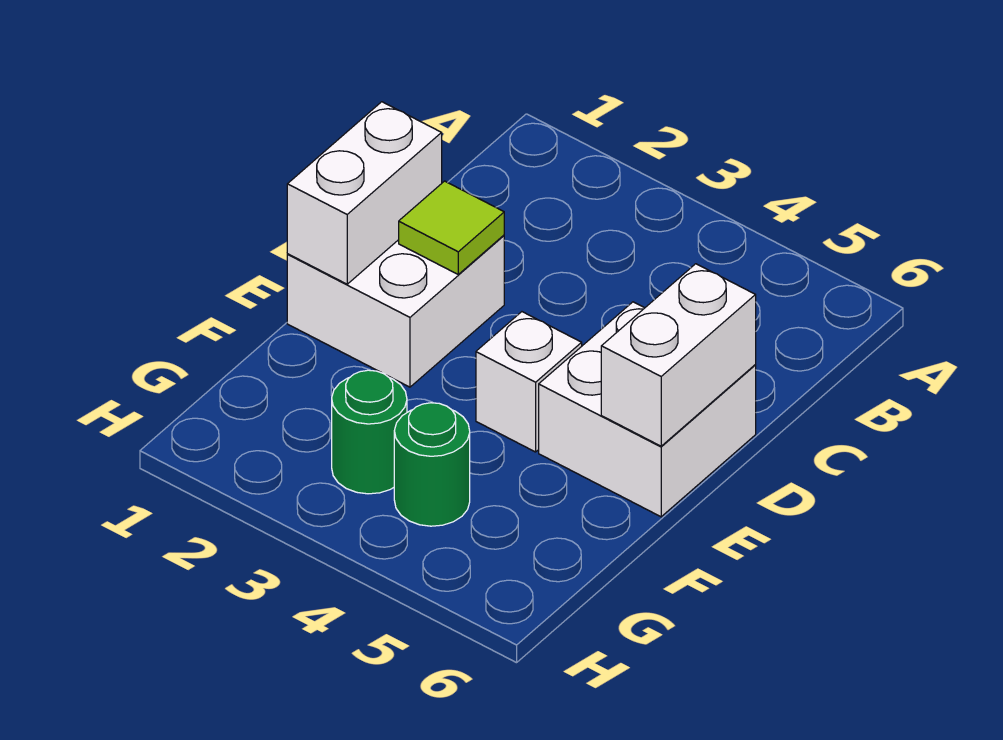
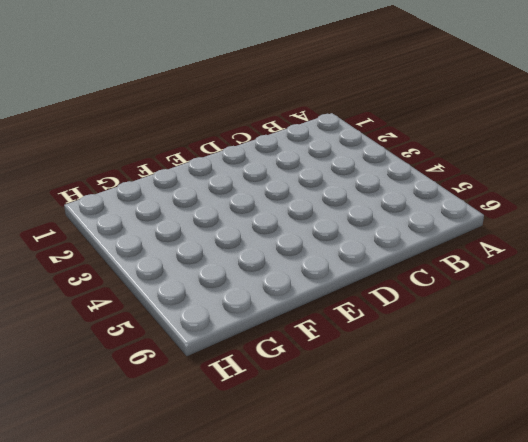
none -> white 2x2 brick [287,235,504,387]
none -> white 2x2 brick [539,302,756,517]

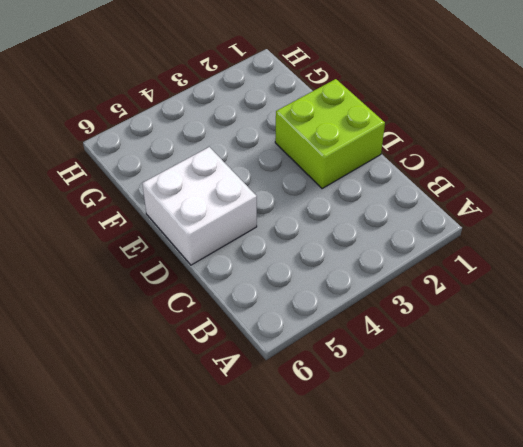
lime 2x2 brick [275,79,385,189] -> white 2x2 brick [287,235,504,387]
none -> white 1x1 brick [476,312,582,452]
none -> green 1x1 round brick [332,370,407,494]

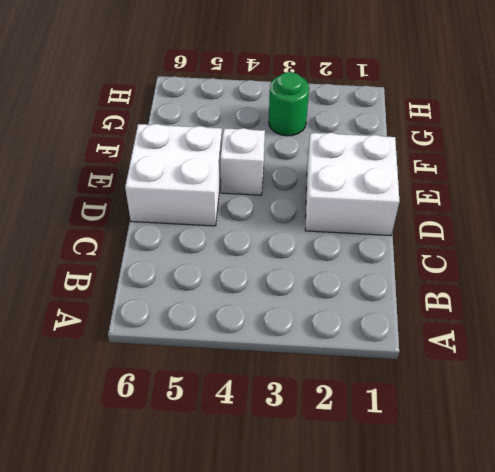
none -> green 1x1 round brick [394,403,470,526]
none -> white 1x2 brick [287,102,442,284]

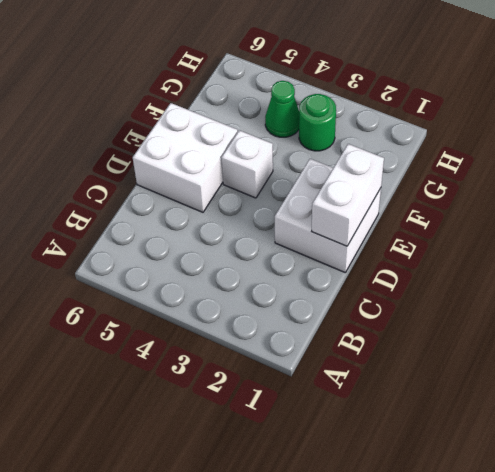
green 1x1 cone [265,81,299,137] -> green 1x1 round brick [394,403,470,526]
none -> lime 1x1 tile [399,181,504,274]
none -> white 1x2 brick [601,264,756,446]

